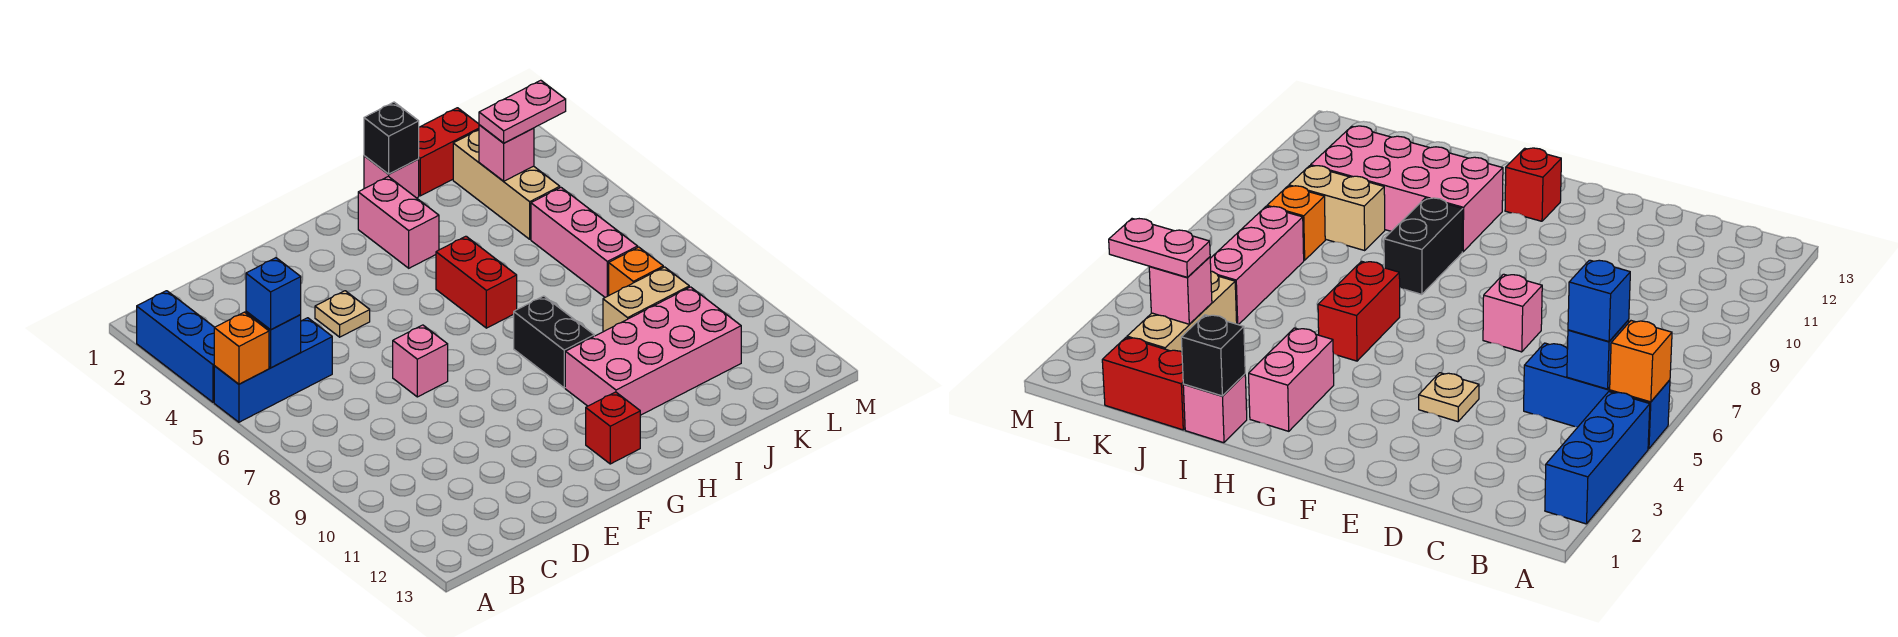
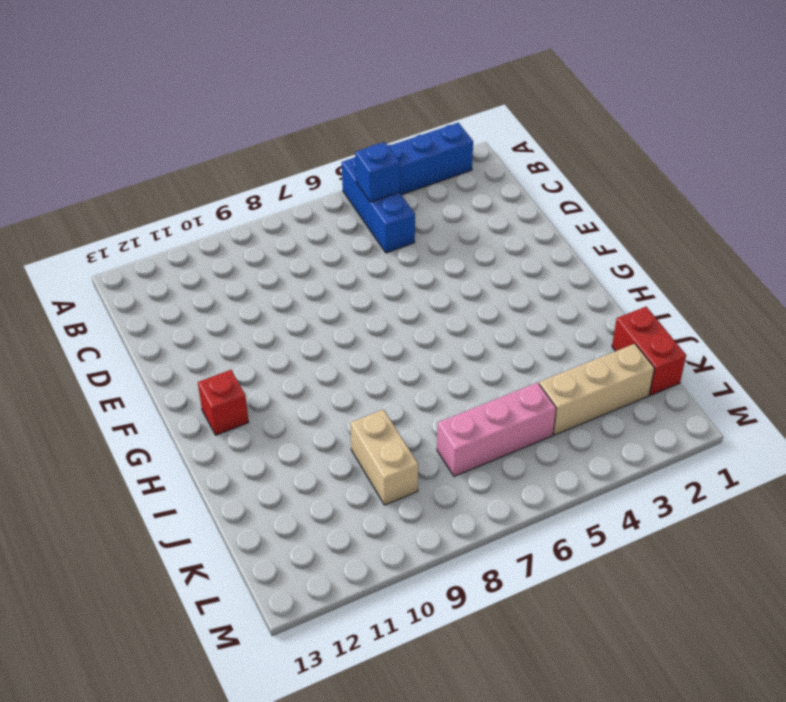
none -> tan 1x1 plate [315,291,370,337]
none -> pink 1x1 brick [393,325,448,397]
none -> pink 1x2 brick [358,176,439,268]

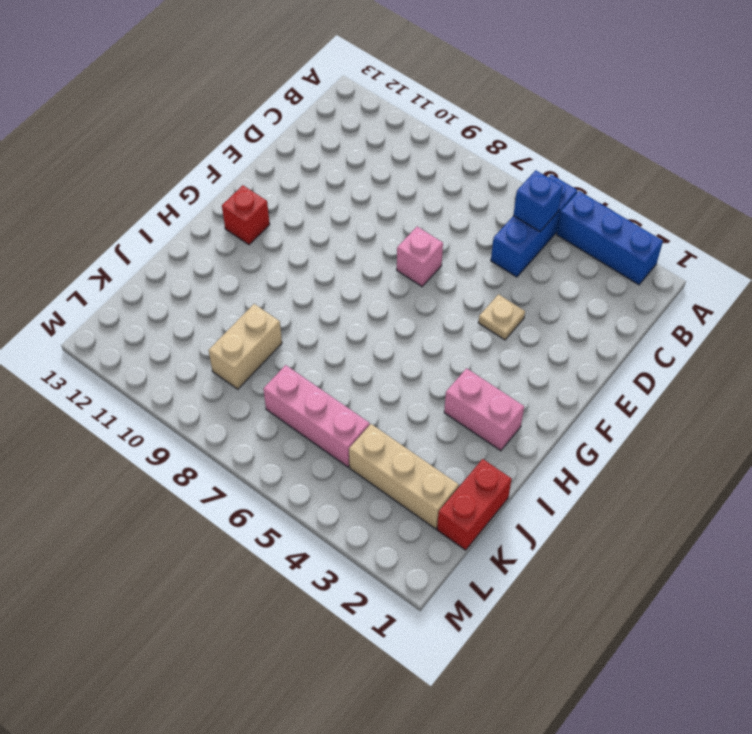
none -> red 1x2 brick [436,236,517,328]
none -> black 1x2 brick [514,296,594,388]
none -> pink 2x4 brick [565,287,741,415]

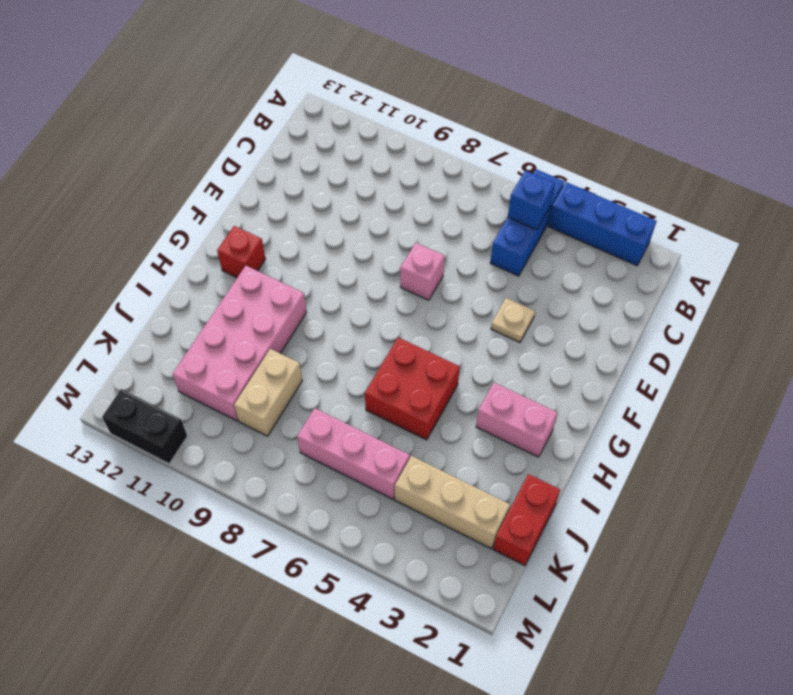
red 2x2 brick [365,337,460,440] -> red 1x2 brick [436,236,517,328]
black 1x2 brick [102,389,187,464] -> black 1x2 brick moved to [514,296,594,388]
none -> pink 1x1 brick [364,156,419,198]
none -> orange 1x1 brick [609,247,663,295]
none -> orange 1x1 brick [214,312,269,384]

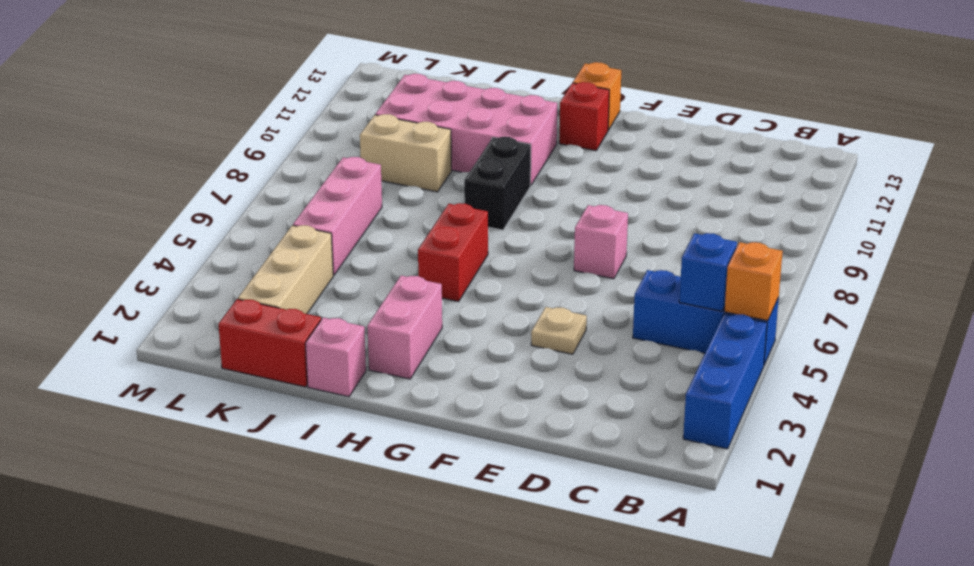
orange 1x1 brick [573,62,621,130] -> orange 1x1 brick moved to [609,247,663,295]
none -> black 1x1 brick [364,102,419,174]
none -> pink 1x1 brick [479,125,534,181]
none -> blue 1x1 brick [246,258,301,330]

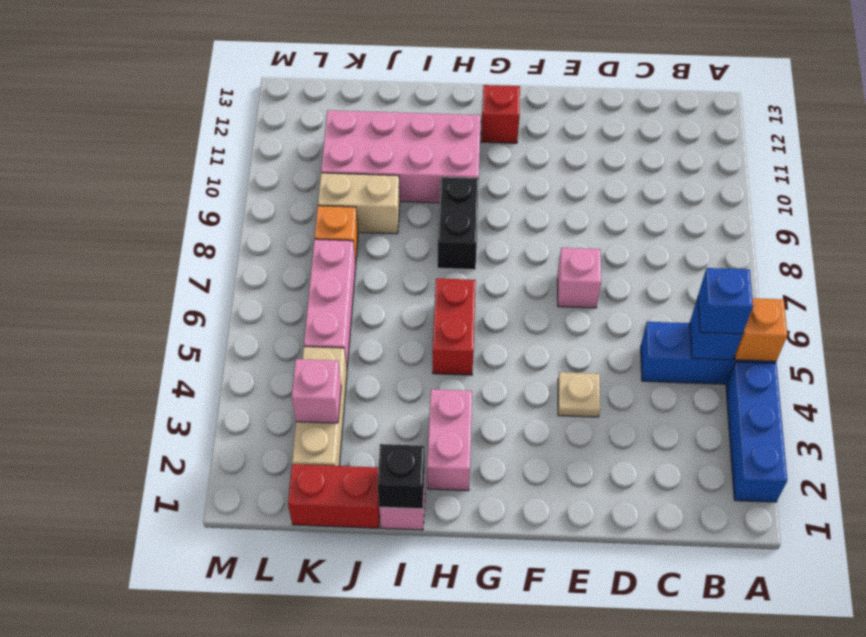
none -> pink 1x2 plate [479,80,566,143]

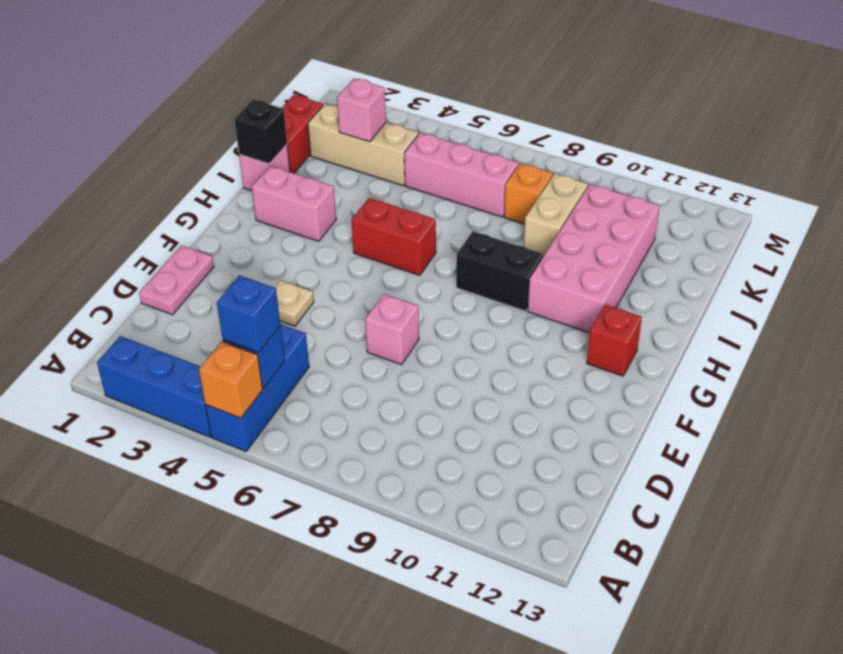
pink 1x2 plate [139,245,214,315] -> pink 1x2 plate moved to [479,80,566,143]

